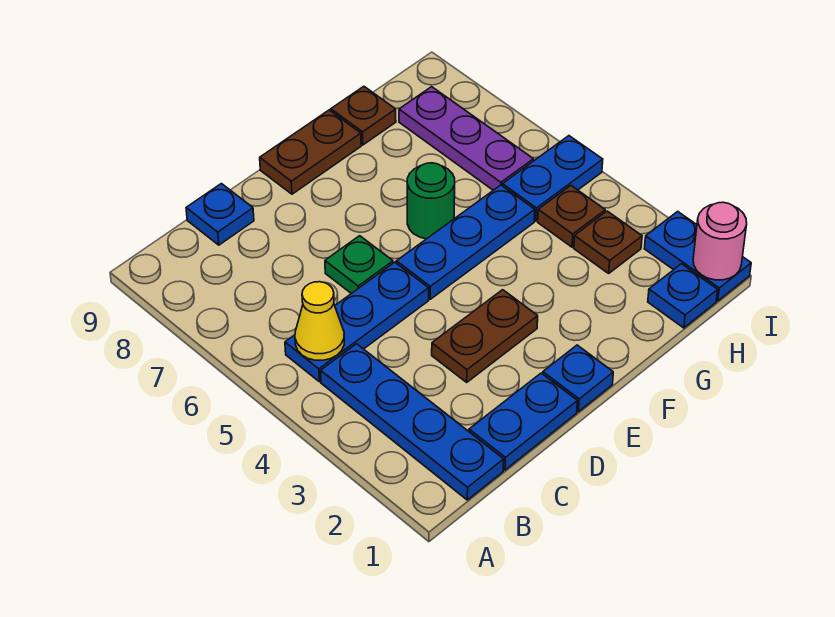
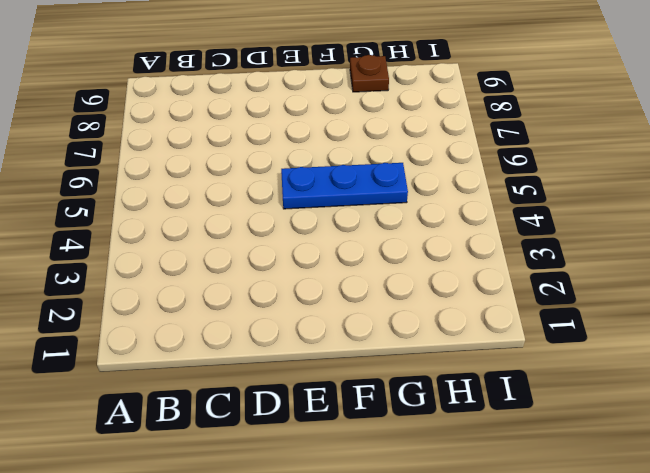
none -> blue 1x4 plate [321,344,504,500]
none -> blue 1x3 plate [285,262,429,382]
none -> blue 1x2 plate [469,373,577,470]

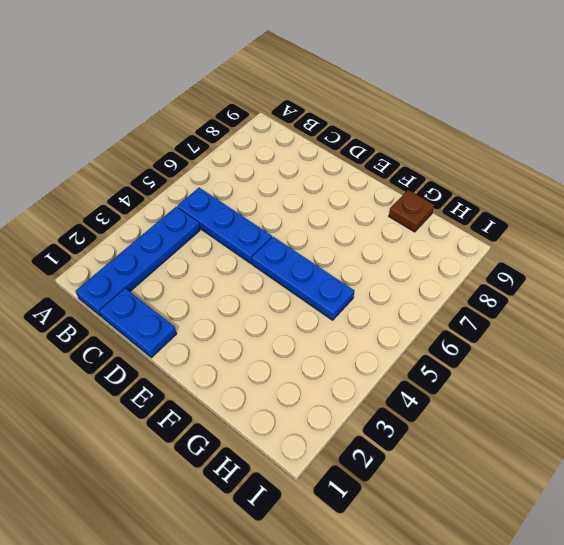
none -> blue 1x1 plate [186,184,254,245]
none -> brown 1x2 plate [432,290,538,382]
none -> green 1x1 plate [325,236,393,294]

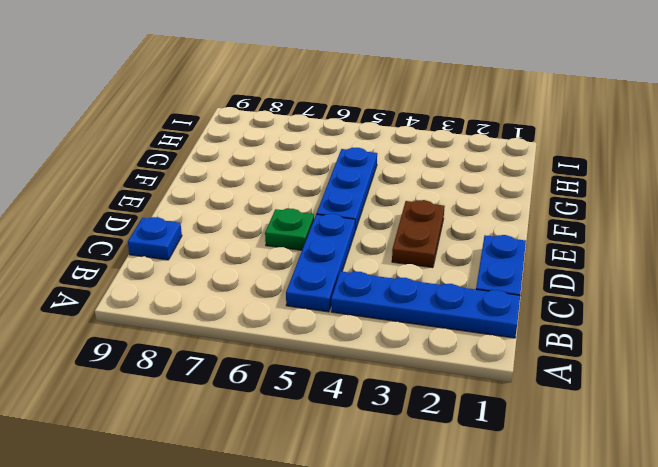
none -> blue 1x1 plate [543,345,613,412]
none -> brown 1x2 plate [260,110,361,194]
none -> green 1x1 round brick [407,163,455,239]

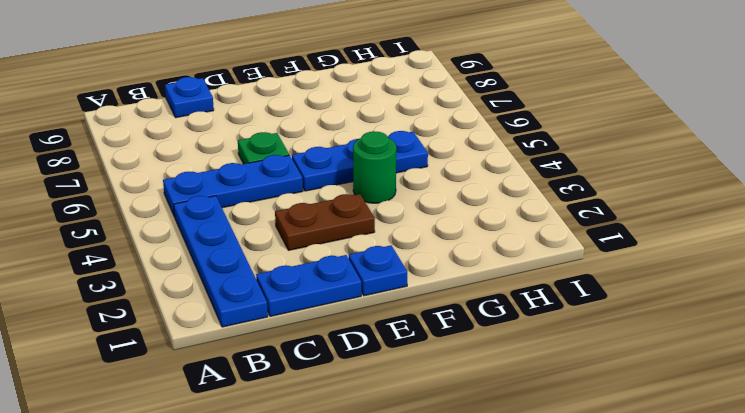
green 1x1 round brick [353,131,396,203] -> green 1x1 round brick moved to [407,163,455,239]
none -> brown 1x2 plate [260,110,361,194]
none -> brown 1x1 plate [331,86,396,145]
none -> blue 1x1 plate [648,264,718,328]

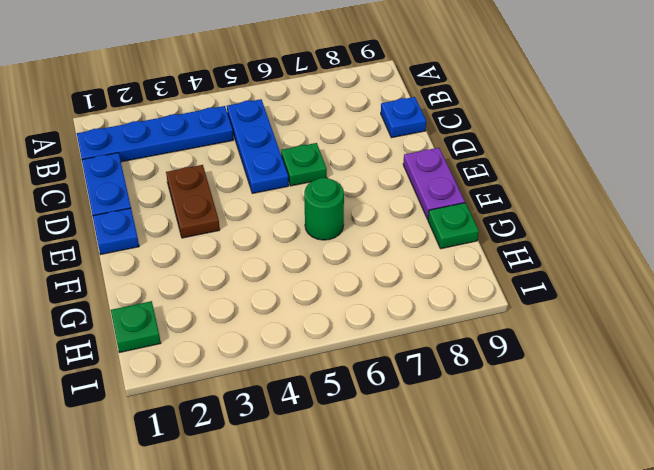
purple 1x2 plate [403,148,465,219] -> brown 1x2 plate [260,110,361,194]
green 1x1 plate [428,203,479,249] -> brown 1x1 plate [331,86,396,145]
green 1x1 plate [111,301,161,352] -> blue 1x1 plate [648,264,718,328]
none -> blue 1x3 plate [396,185,535,299]
none -> brown 1x1 plate [574,211,642,273]
none -> brown 1x1 plate [538,186,605,247]

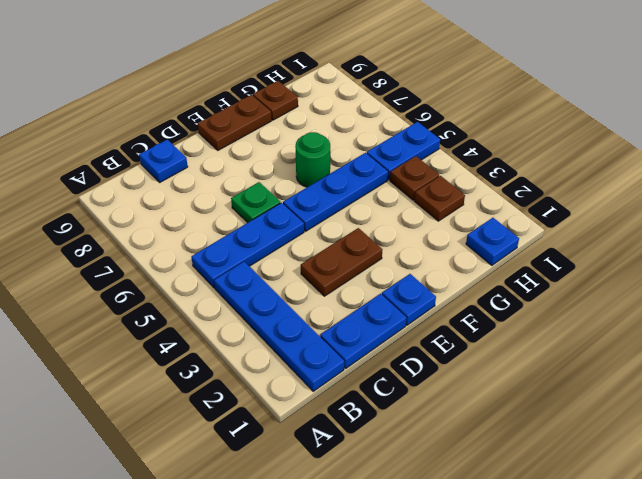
none -> purple 1x3 plate [399,87,533,190]
none -> blue 1x2 plate [644,211,751,301]
none -> yellow 1x1 cone [295,282,344,360]

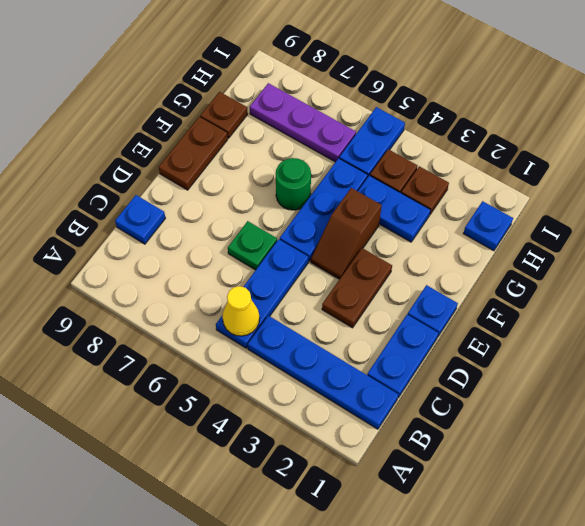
brown 1x2 slope [311,188,382,279] -> none
blue 1x2 plate [358,175,430,242] -> blue 1x2 plate moved to [644,211,751,301]
none -> pink 1x1 round brick [693,202,747,280]

